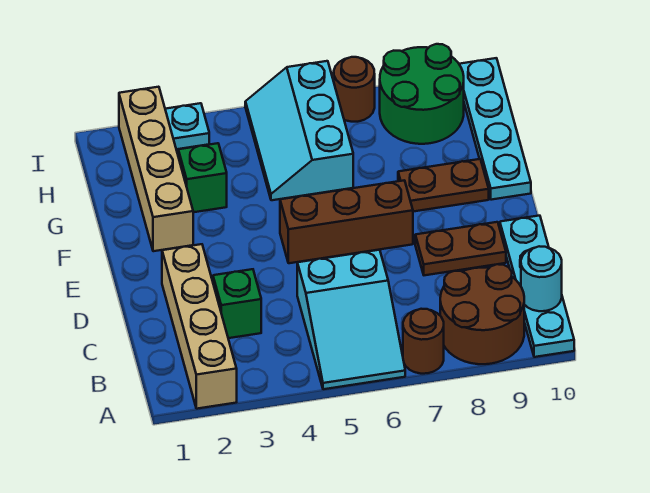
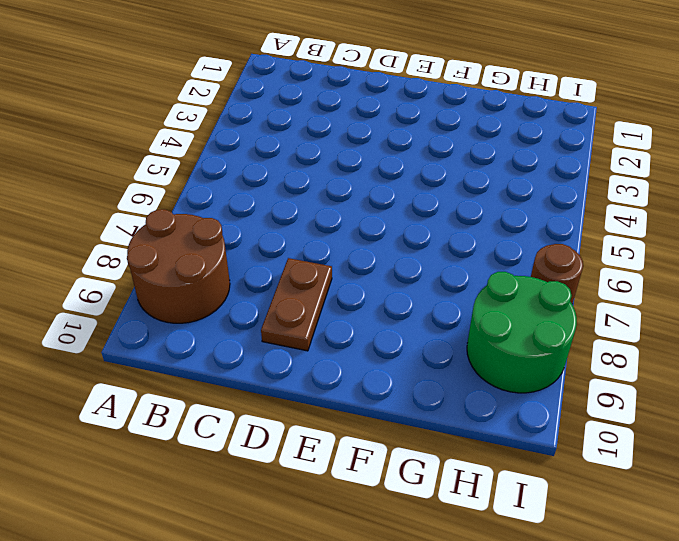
none -> tan 1x4 brick [162,244,237,409]
none -> cyan 2x3 slope [297,250,405,389]
none -> brown 1x1 round brick [403,309,444,374]

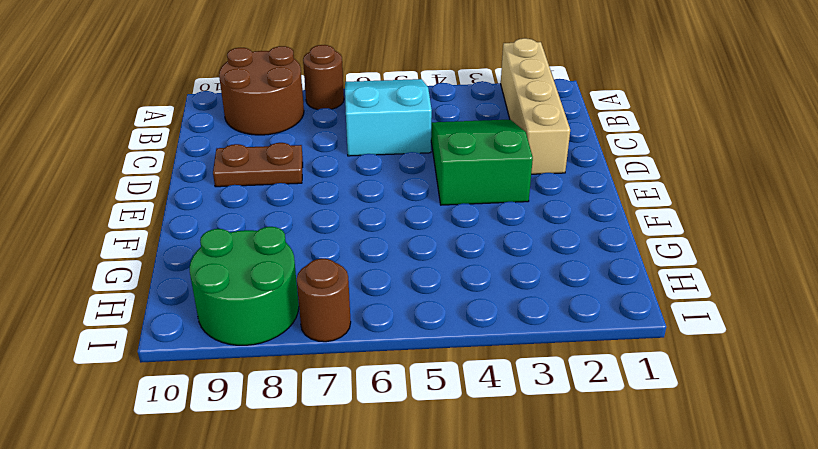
green 2x3 slope [431,120,533,205] -> green 1x1 brick [213,269,261,338]
none -> cyan 1x4 plate [500,216,574,357]
none -> brown 1x3 brick [280,180,413,263]
none -> tan 1x4 brick [119,87,193,251]

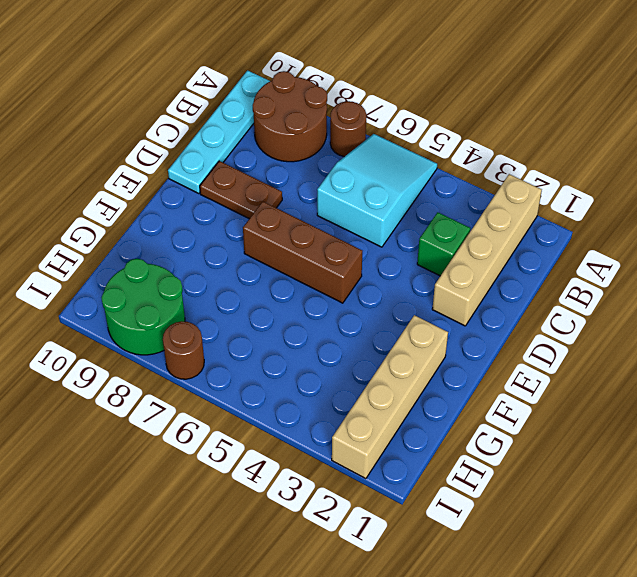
none -> brown 1x2 plate [398,159,489,212]
none -> cyan 1x4 plate [459,58,531,200]
none -> green 1x1 brick [178,143,227,212]

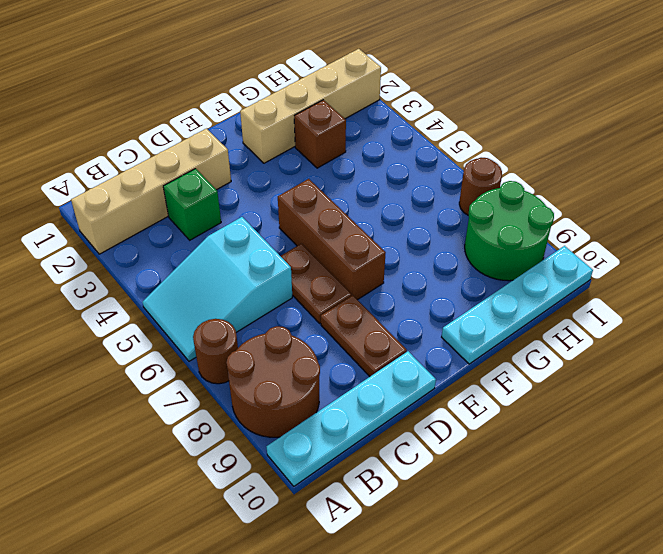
brown 1x2 plate [281,244,352,323] -> brown 1x2 plate moved to [398,159,489,212]
brown 1x1 brick [294,100,346,168] -> green 1x1 brick [178,143,227,212]
none -> cyan 2x3 slope [245,61,353,200]
none -> cyan 1x1 plate [165,103,209,149]
none -> cyan 1x1 round brick [521,246,562,311]

